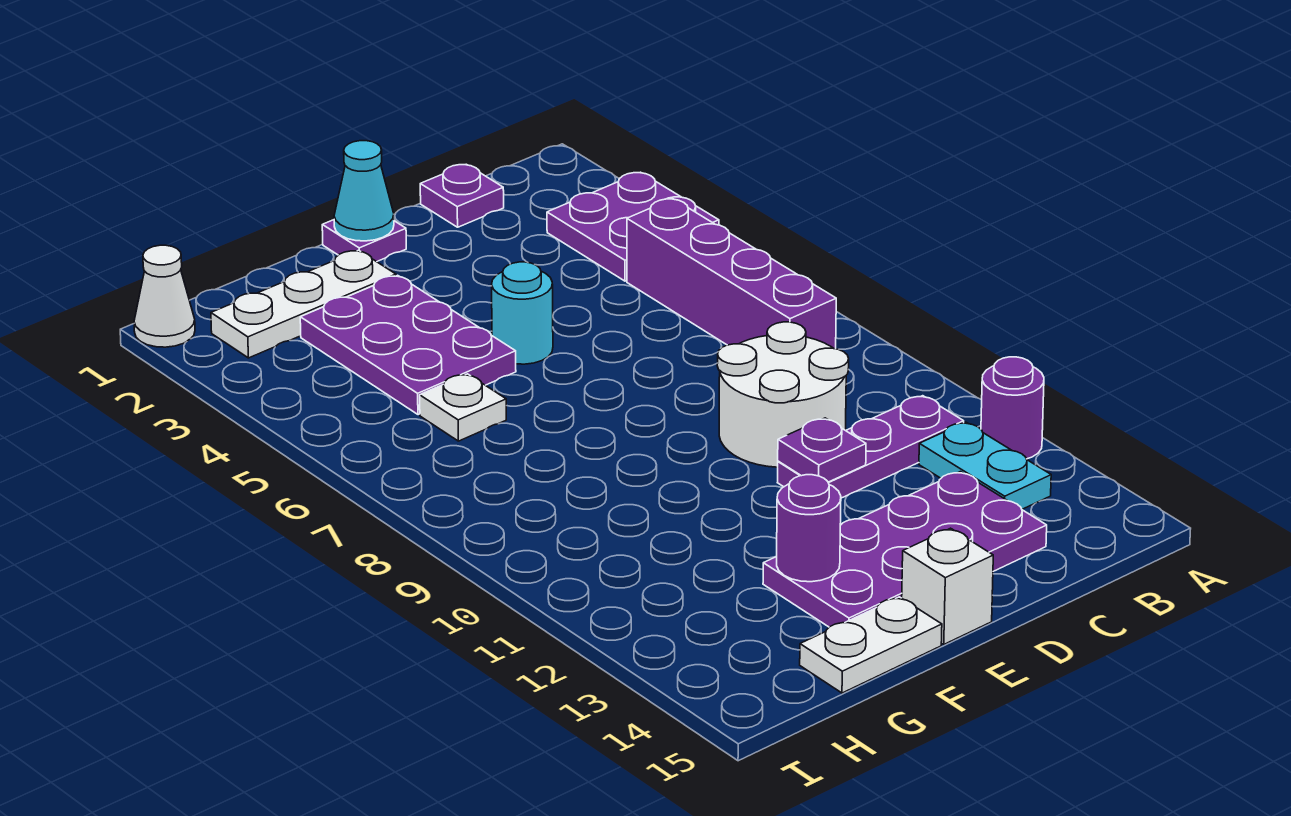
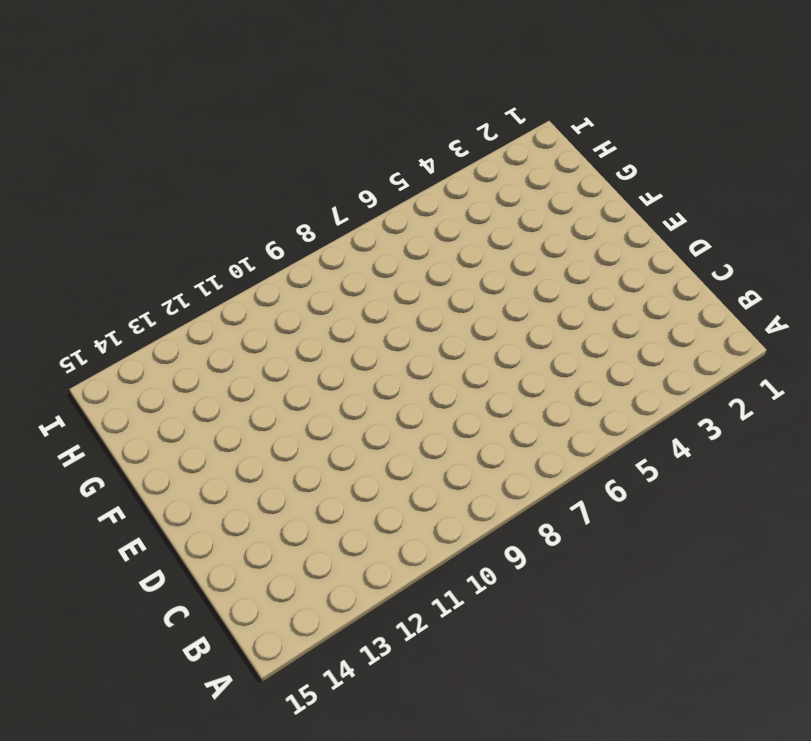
none -> purple 2x2 plate [547,172,719,281]
none -> purple 1x1 round brick [981,357,1044,459]
none -> purple 1x4 brick [627,199,836,349]

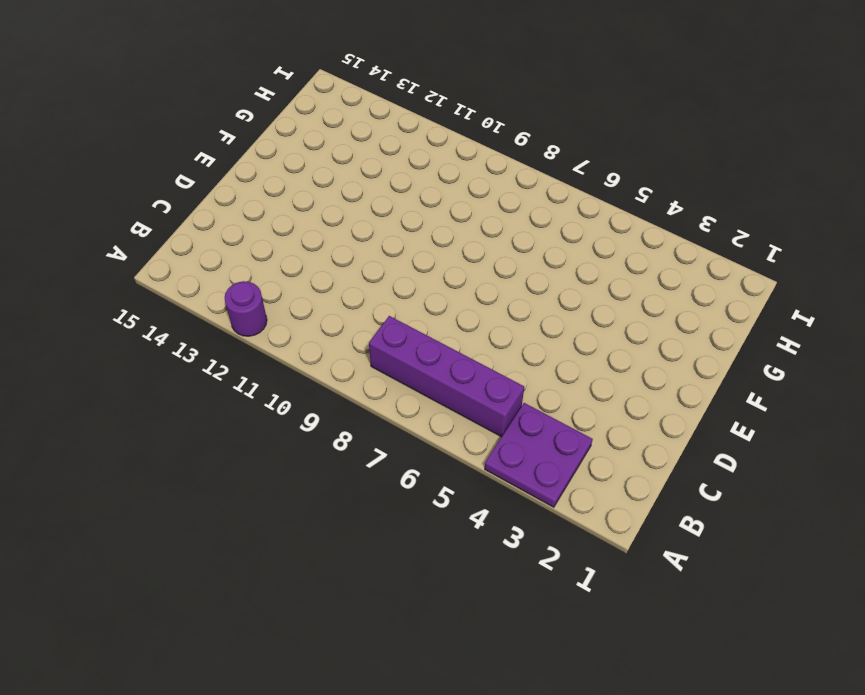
none -> purple 1x3 plate [777,396,964,498]
none -> cyan 1x2 plate [919,422,1051,509]
none -> purple 1x1 plate [420,164,504,227]

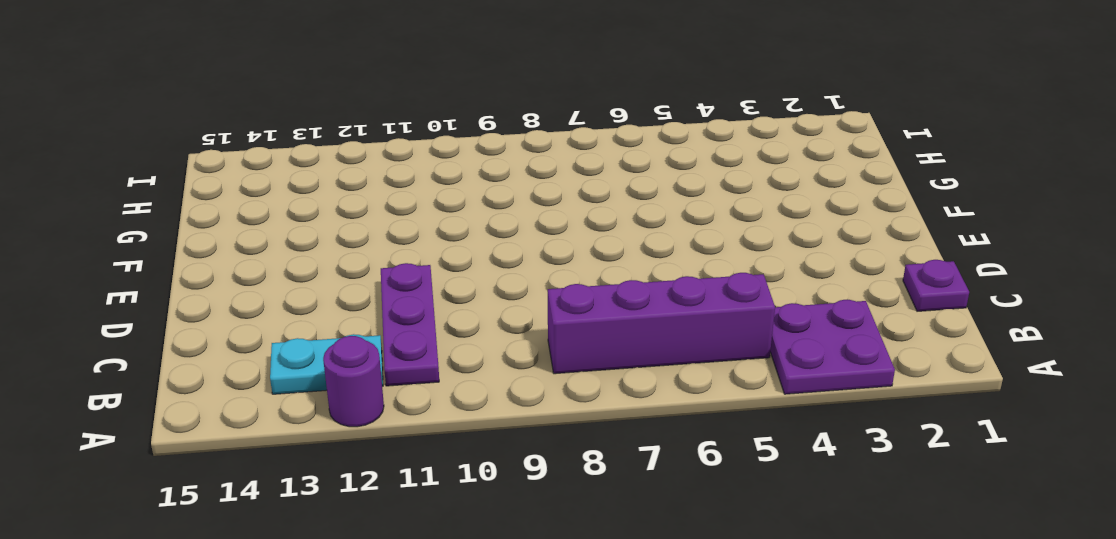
none -> white 2x2 round brick [717,322,849,467]
none -> purple 2x4 plate [763,472,1047,627]
none -> purple 1x1 plate [322,220,406,262]

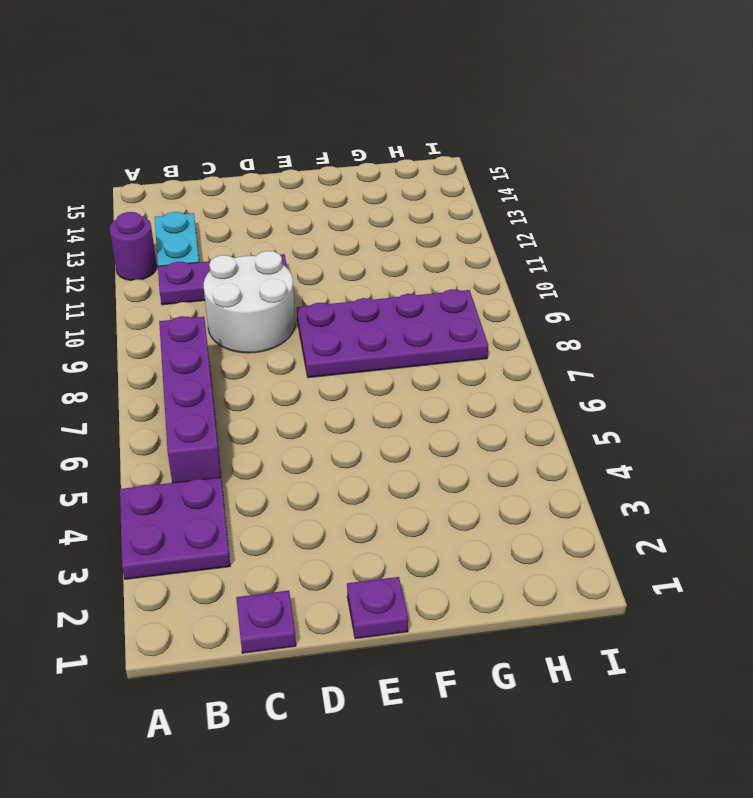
purple 2x4 plate [296,289,488,378] -> purple 2x4 plate moved to [763,472,1047,627]
none -> cyan 1x1 round brick [492,262,553,364]
none -> white 1x1 brick [902,528,993,644]
none -> white 1x3 plate [211,250,396,358]

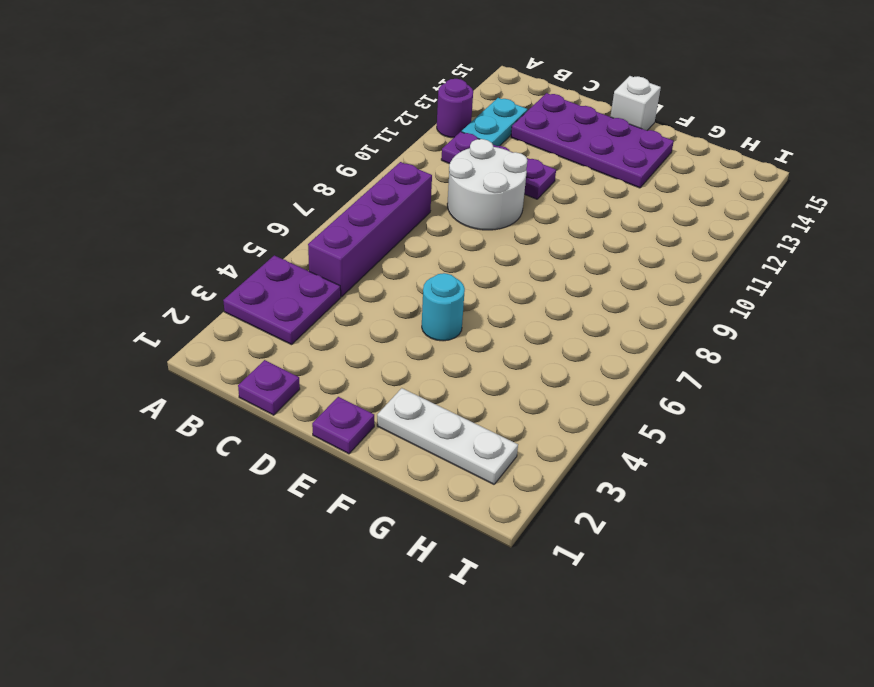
none -> purple 2x3 plate [300,275,516,415]
none -> white 1x2 plate [800,597,942,693]
none -> white 1x1 plate [420,374,506,441]

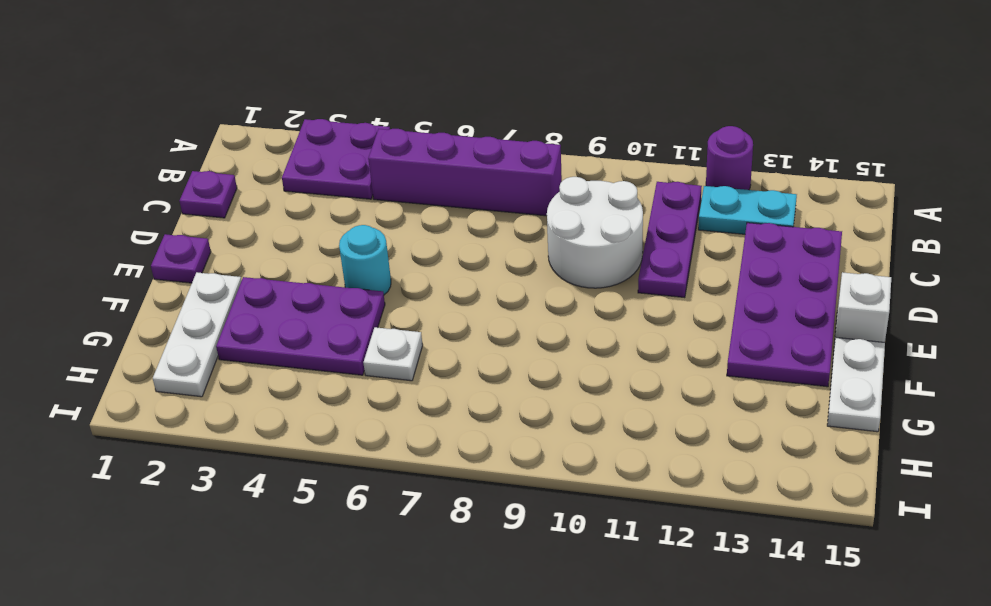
none -> white 1x1 cone [134,245,195,347]
none -> purple 1x1 plate [778,418,866,482]
none -> cyan 1x1 cone [334,141,394,241]

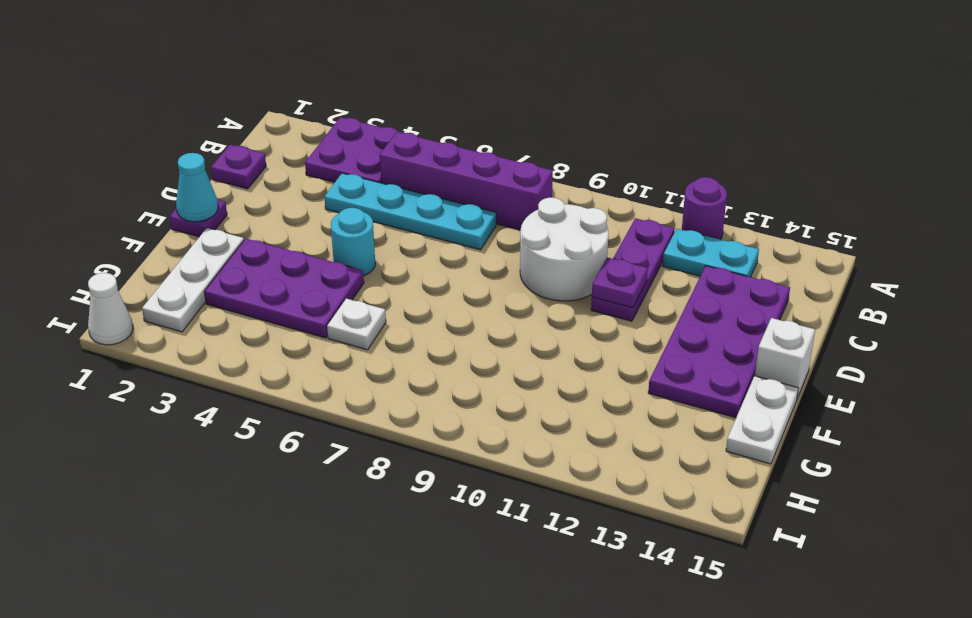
cyan 1x4 plate [324,173,496,250] -> none
none -> purple 1x1 round brick [777,475,841,582]

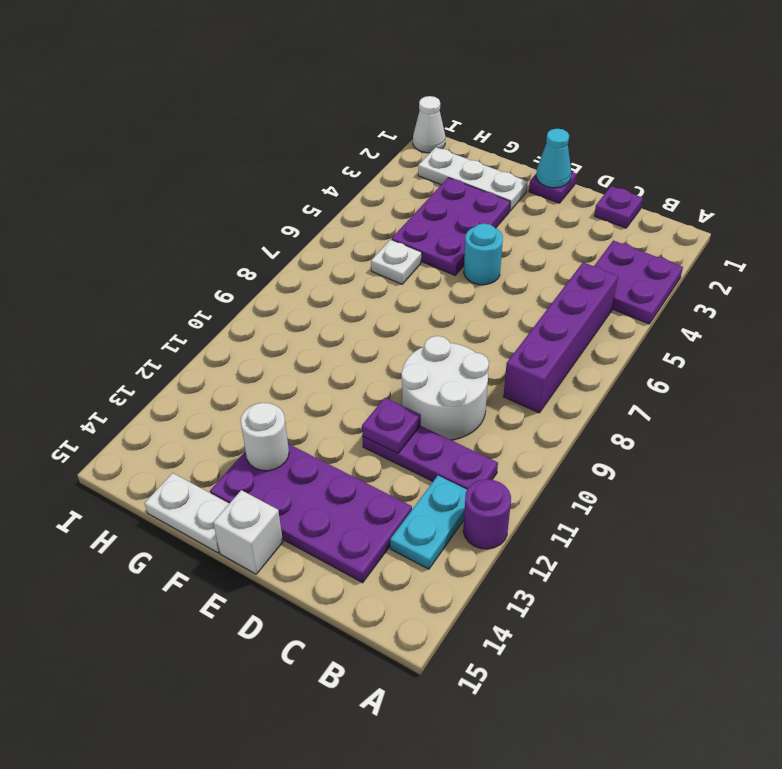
white 1x1 round brick [240,403,289,471] -> purple 1x1 round brick [777,475,841,582]

